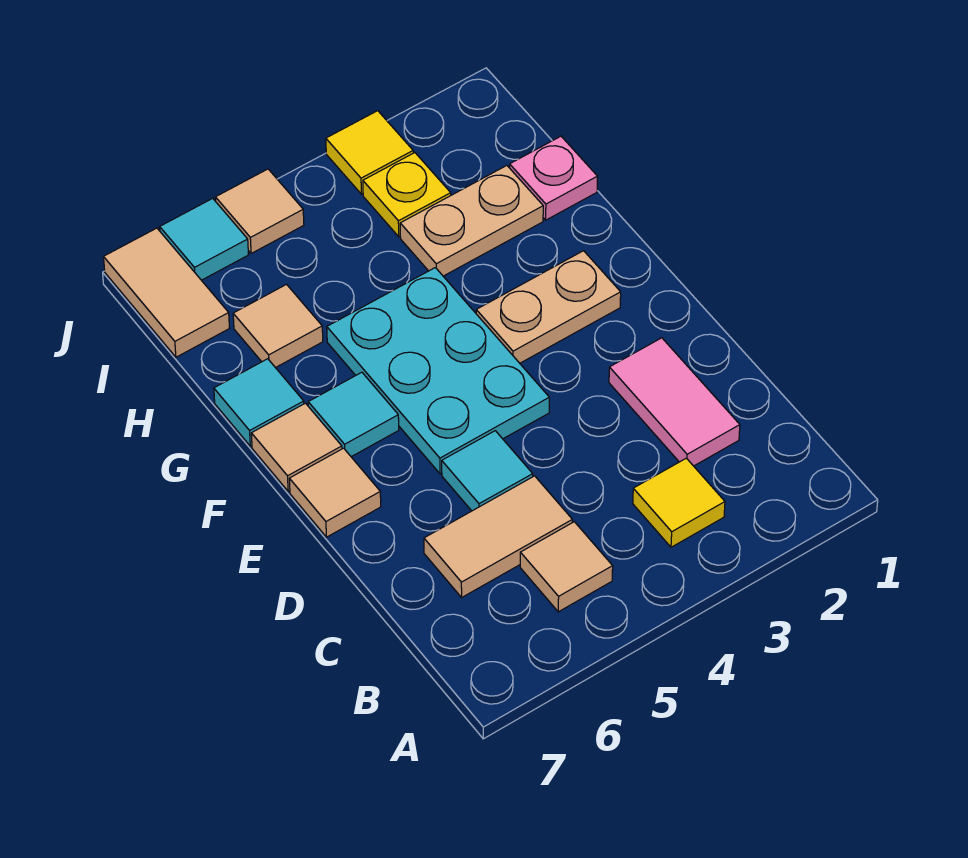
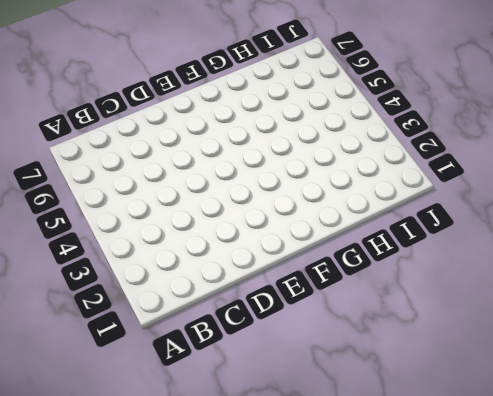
none -> yellow 1x1 tile [633,458,725,547]
none -> tan 1x1 tile [520,522,613,612]
none -> pink 1x2 tile [609,338,740,466]

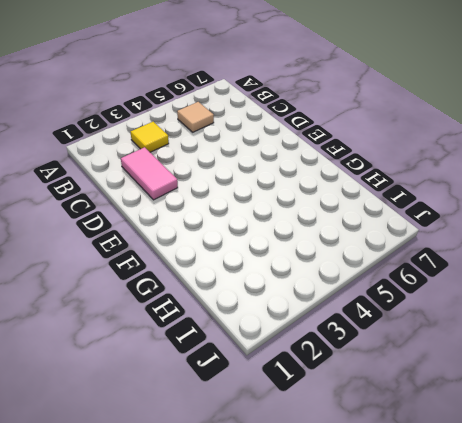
none -> tan 1x2 tile [424,476,572,597]
none -> cyan 1x1 tile [442,431,533,511]
none -> cyan 2x3 plate [327,268,549,474]

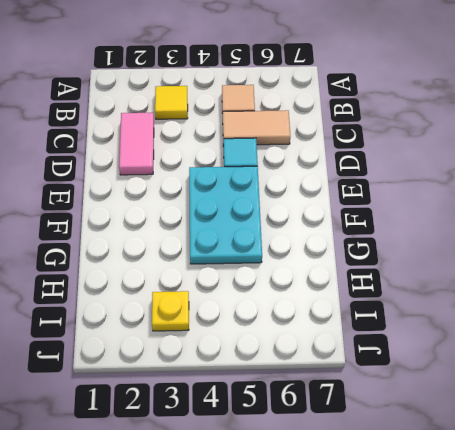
none -> tan 1x1 tile [289,448,381,537]
none -> tan 1x2 plate [476,251,621,363]
none -> cyan 1x1 tile [308,372,399,457]

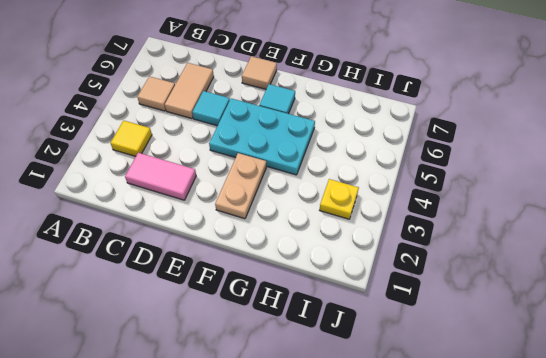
none -> tan 1x1 tile [251,403,342,491]
none -> cyan 1x1 tile [214,359,304,446]
none -> pink 1x1 plate [510,136,598,220]

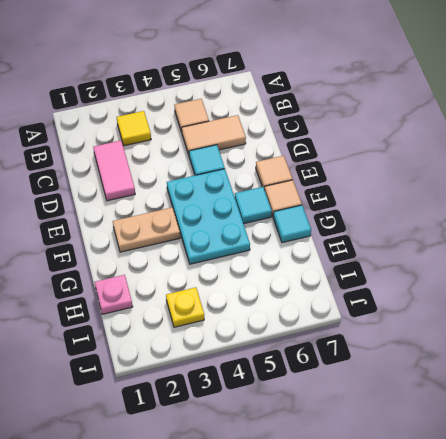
none -> tan 1x2 plate [400,166,543,276]
none -> tan 1x1 tile [233,285,323,368]
none -> tan 1x2 tile [104,228,229,357]

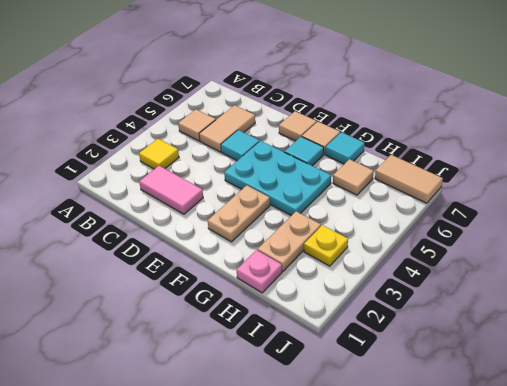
none -> yellow 1x1 tile [326,111,413,194]
none -> tan 1x1 tile [215,169,304,253]
none -> cyan 1x1 tile [160,198,248,280]

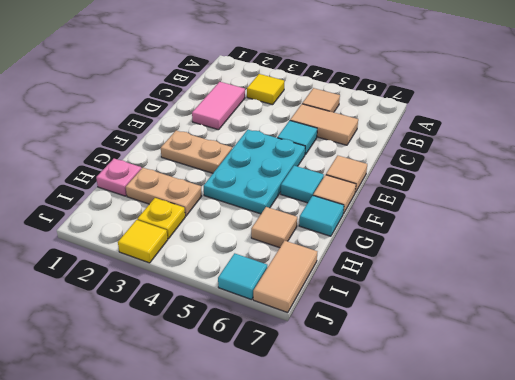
none -> tan 1x1 tile [215,169,304,253]

